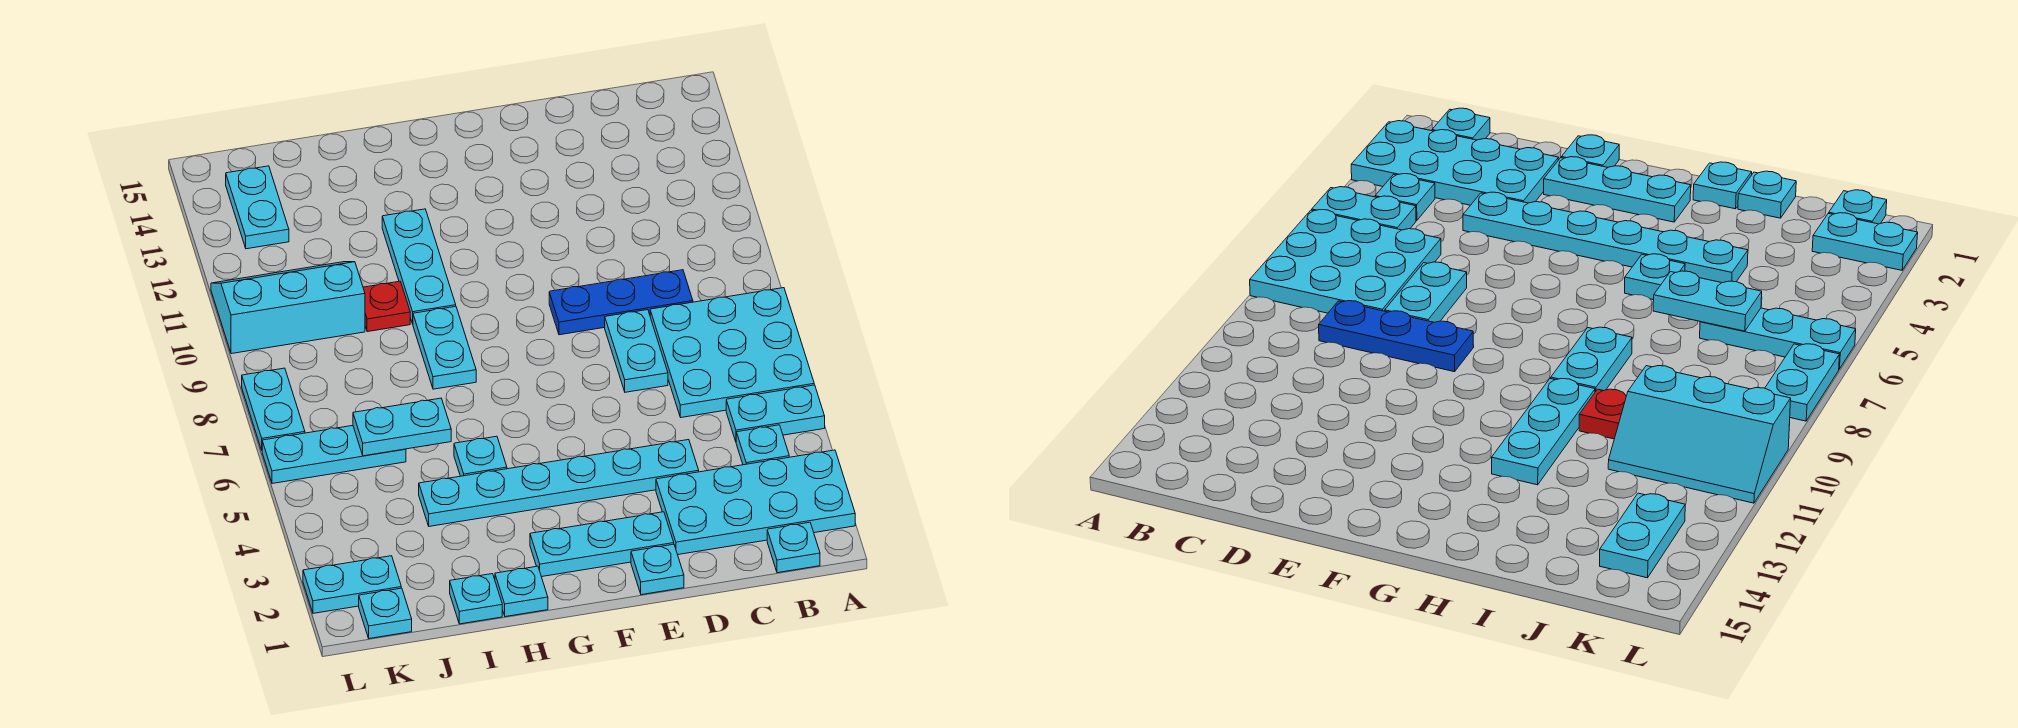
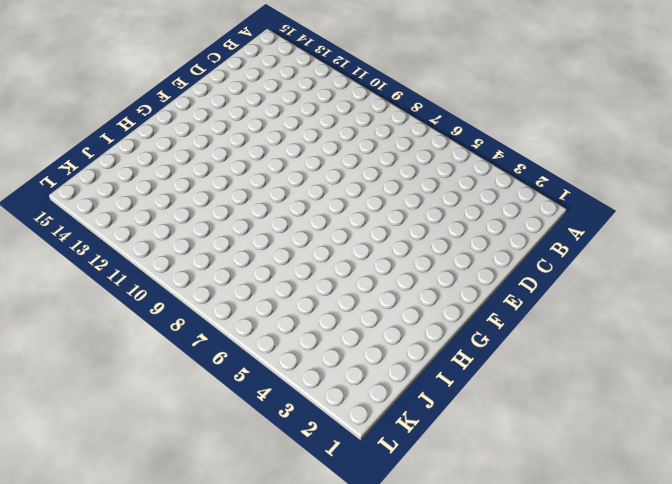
none -> cyan 2x4 plate [656,450,855,555]
none -> cyan 1x2 plate [726,385,825,441]
none -> cyan 3x3 plate [650,288,814,417]

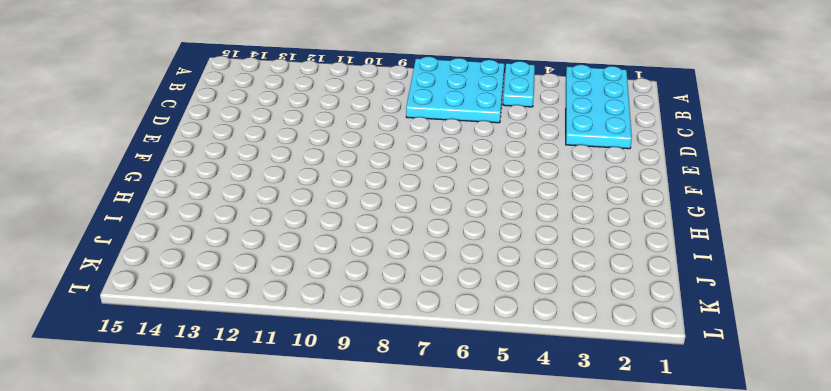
none -> cyan 1x1 plate [767,522,820,573]
none -> cyan 1x1 plate [736,425,789,465]
none -> blue 1x3 plate [549,270,693,335]

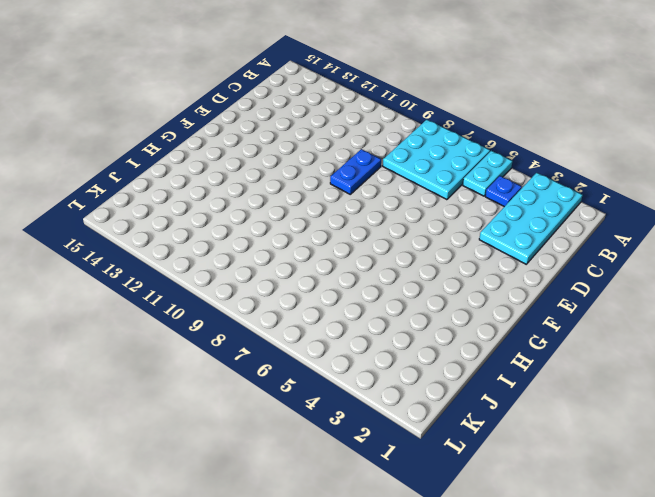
blue 1x1 plate [485,176,522,207] -> cyan 1x1 plate [736,425,789,465]
blue 1x2 plate [330,149,381,194] -> blue 1x3 plate [549,270,693,335]
none -> cyan 1x1 plate [767,522,820,573]
none -> cyan 1x6 plate [419,440,699,526]
none -> cyan 1x2 plate [605,310,668,392]

